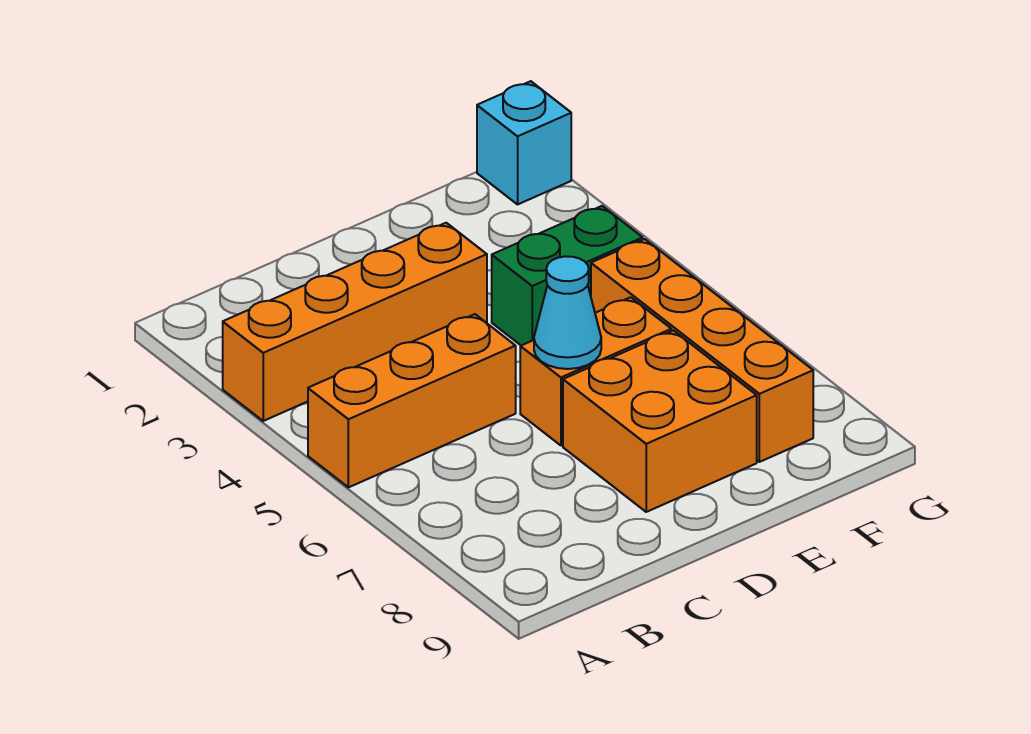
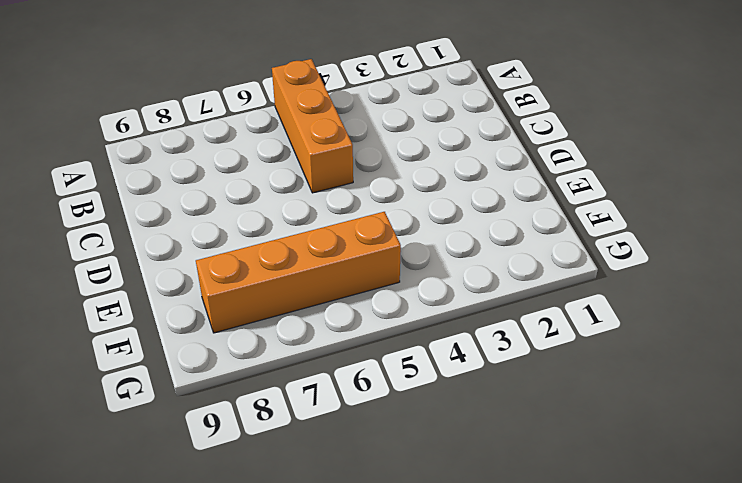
none -> orange 1x4 brick [223,223,487,421]
none -> orange 1x2 brick [520,297,671,446]

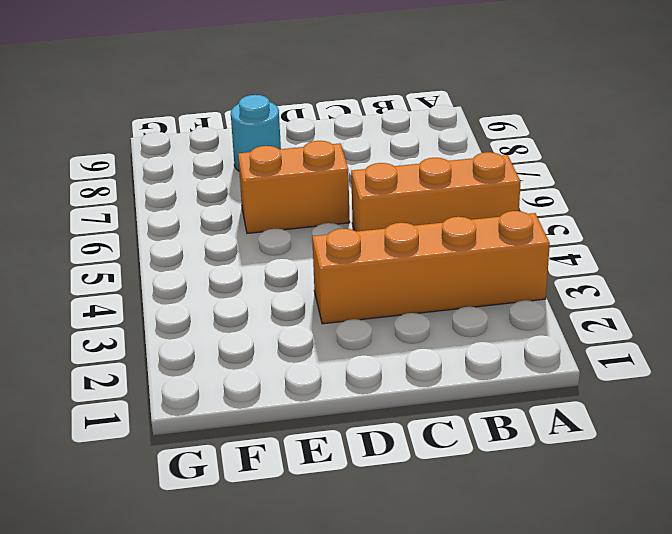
cyan 1x1 round brick [231,95,281,171] -> orange 2x2 brick [563,330,757,512]
none -> green 1x2 brick [492,206,643,345]
none -> orange 1x4 brick [591,239,813,462]

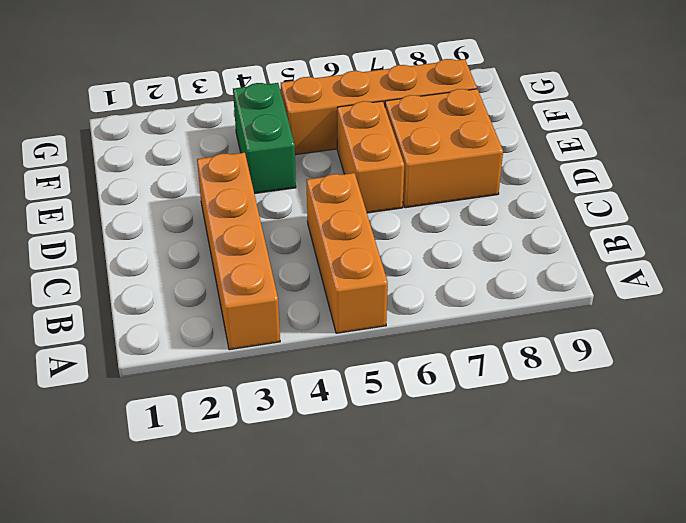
none -> cyan 1x1 brick [477,81,571,204]
none -> cyan 1x1 cone [534,256,601,369]

